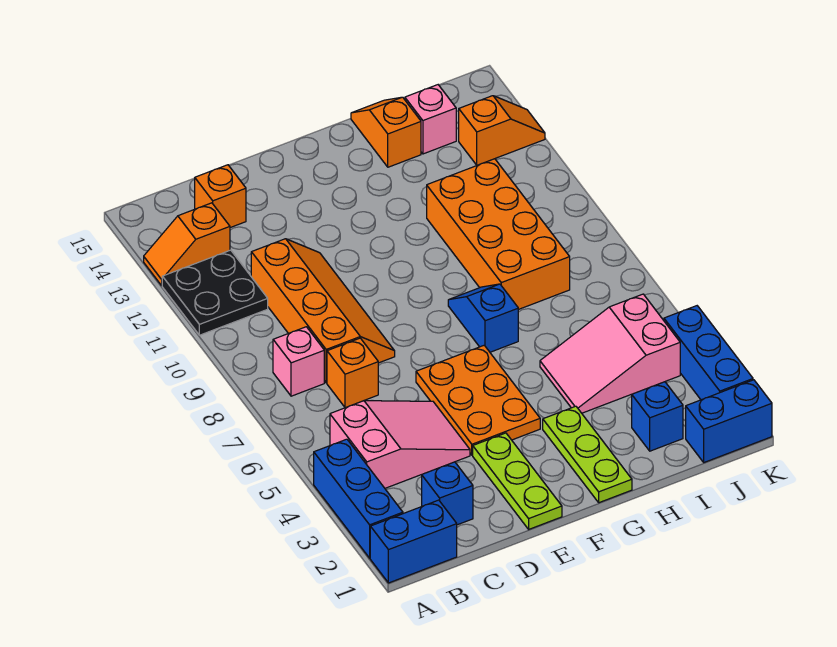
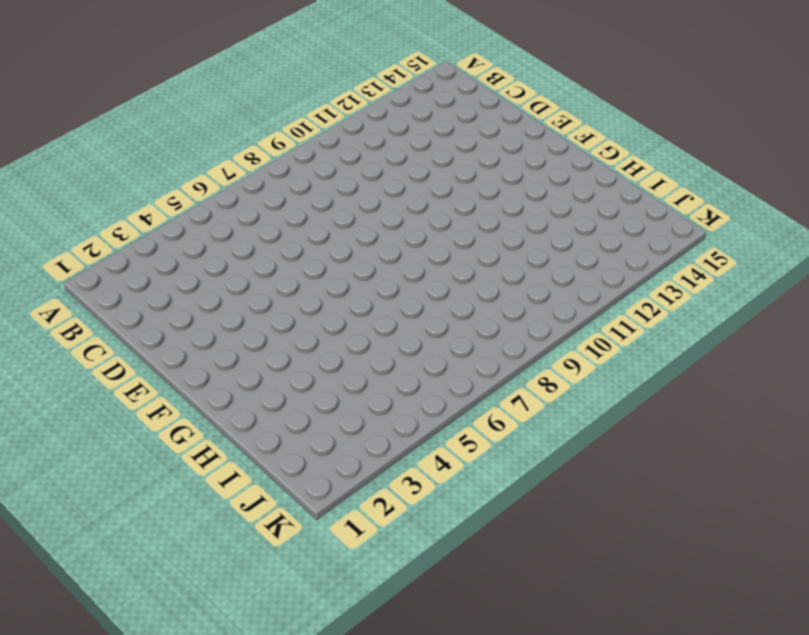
none -> blue 1x2 brick [370,500,457,583]
none -> blue 1x3 brick [314,439,403,558]
none -> black 2x2 plate [162,250,268,335]

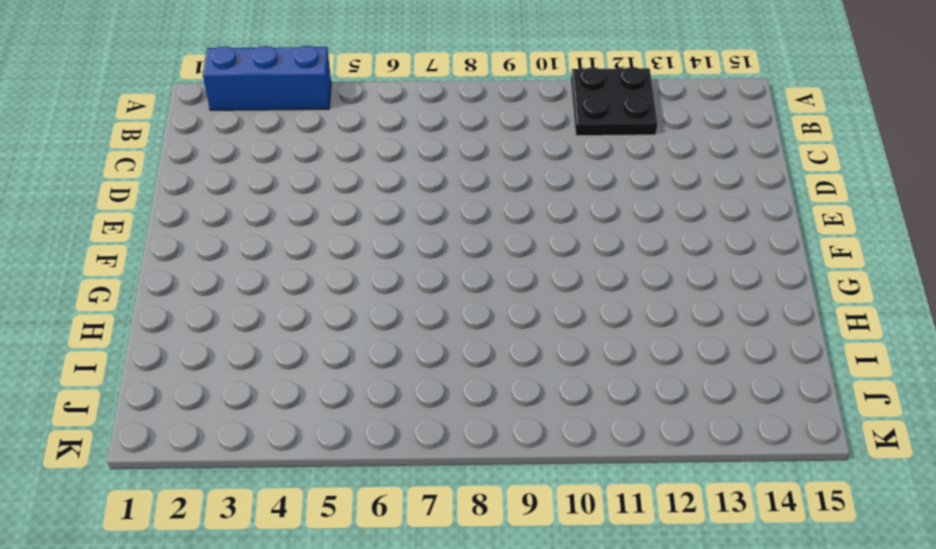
none -> blue 1x2 brick [370,500,457,583]
none -> orange 1x2 slope [144,203,230,285]
none -> pink 2x3 slope [330,401,470,488]

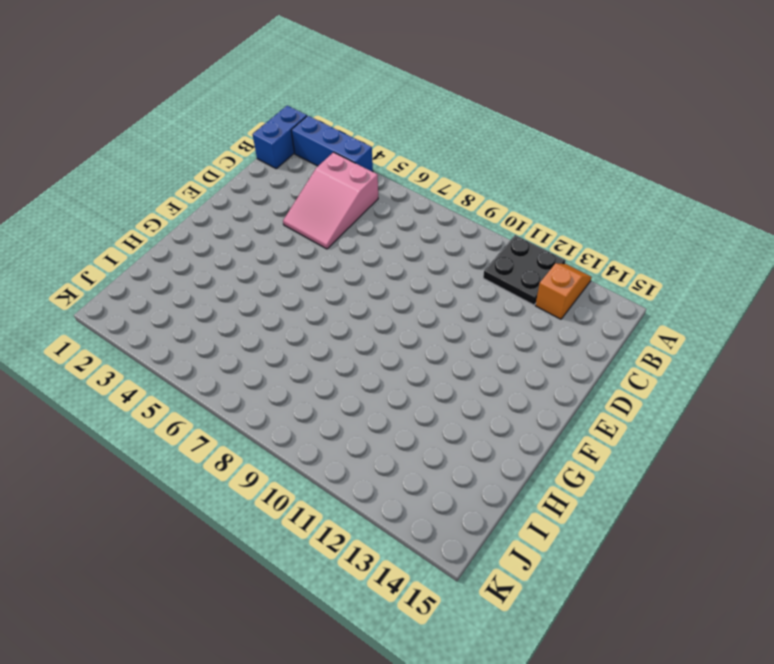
none -> pink 1x1 brick [273,327,324,396]
none -> blue 1x1 brick [422,462,473,525]
none -> orange 1x1 brick [327,338,378,408]

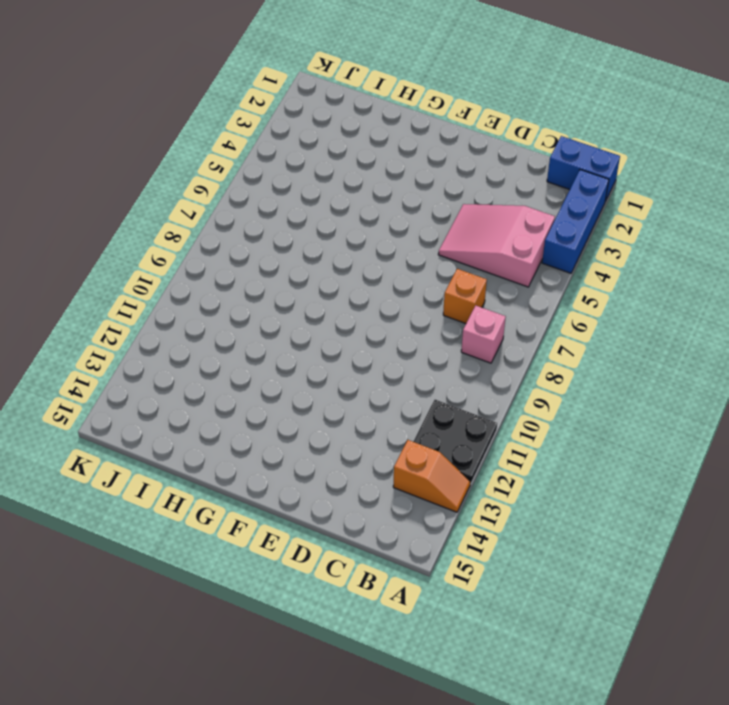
none -> blue 1x1 brick [422,462,473,525]
none -> orange 2x4 slope [251,239,395,383]
none -> orange 1x1 brick [195,165,246,228]

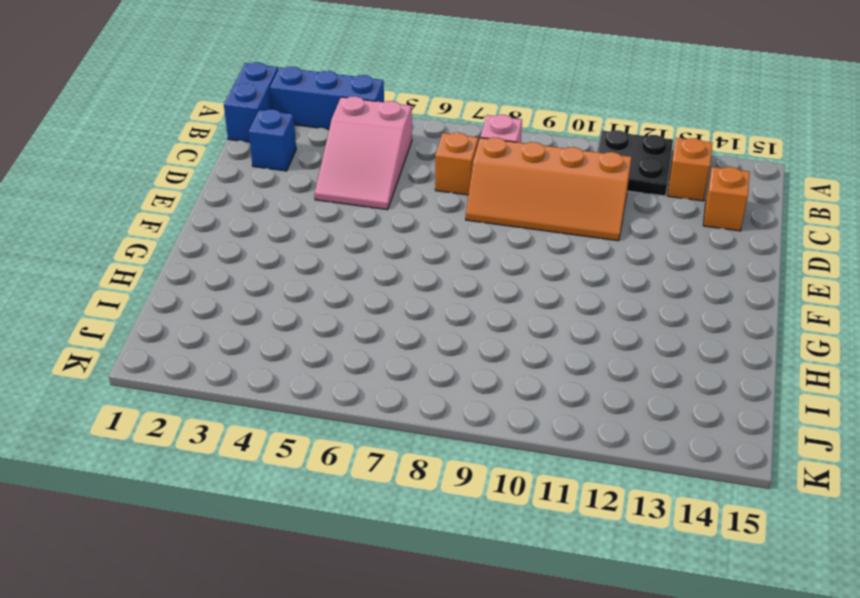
none -> lime 1x3 plate [473,433,562,529]
none -> orange 2x3 plate [416,345,540,455]
none -> lime 1x3 plate [543,406,632,503]

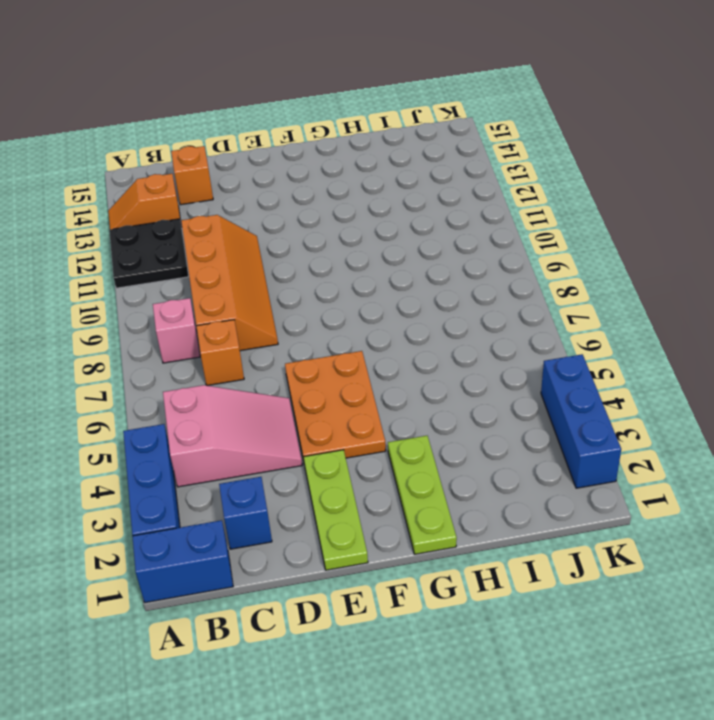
none -> blue 1x2 slope [448,284,518,352]
none -> pink 2x3 slope [540,294,680,413]
none -> orange 2x4 brick [427,159,570,310]

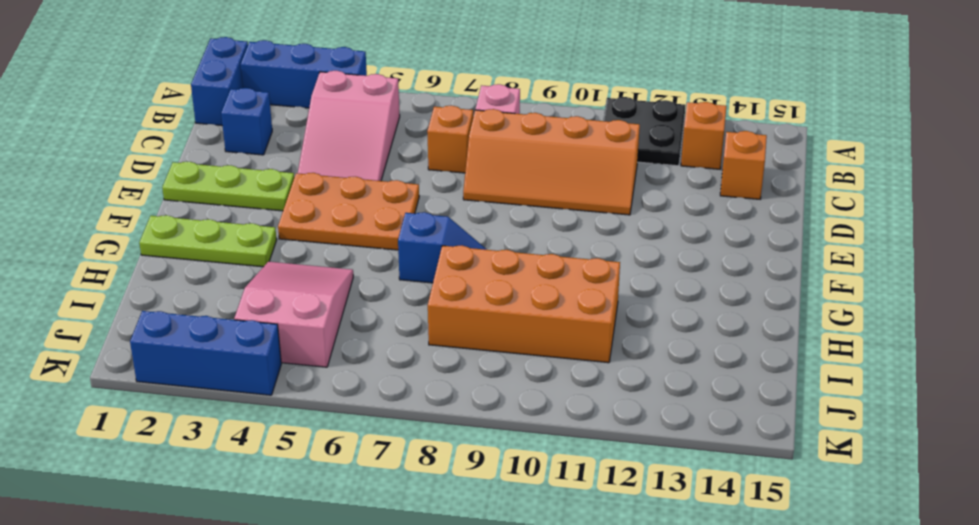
none -> orange 1x2 slope [351,97,421,167]
none -> blue 1x1 brick [632,382,683,451]
none -> pink 1x1 brick [405,85,456,154]

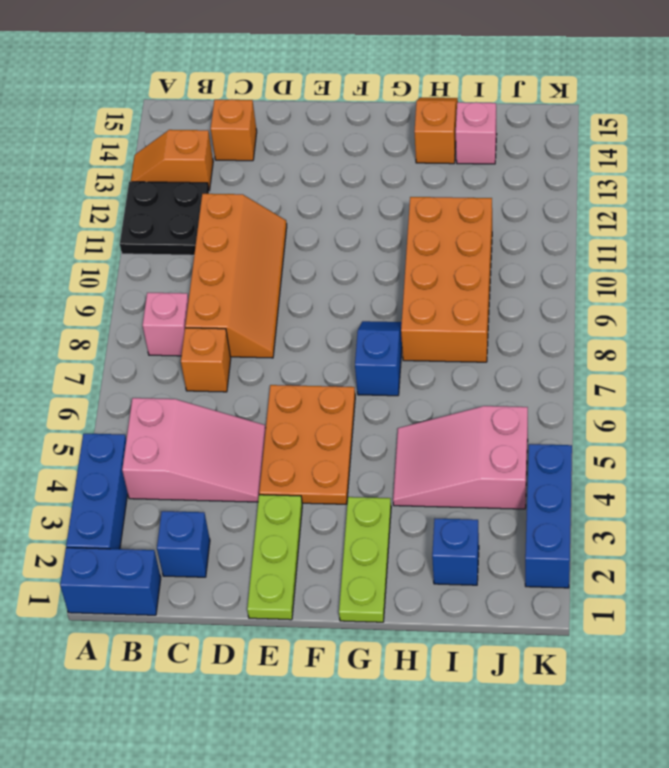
none -> blue 1x2 brick [686,380,772,462]
none -> orange 1x2 slope [459,96,545,165]

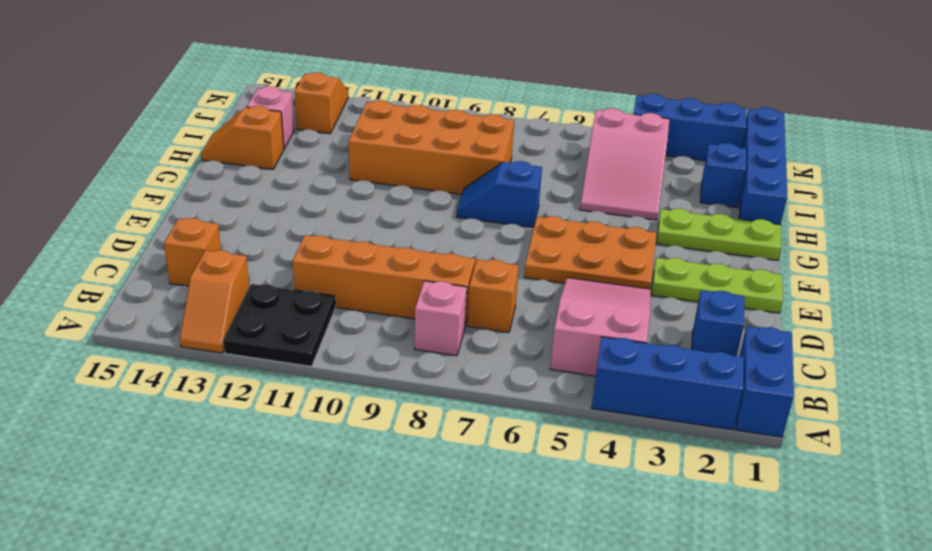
blue 1x4 brick [739,107,787,225] -> blue 1x2 brick [686,380,772,462]

